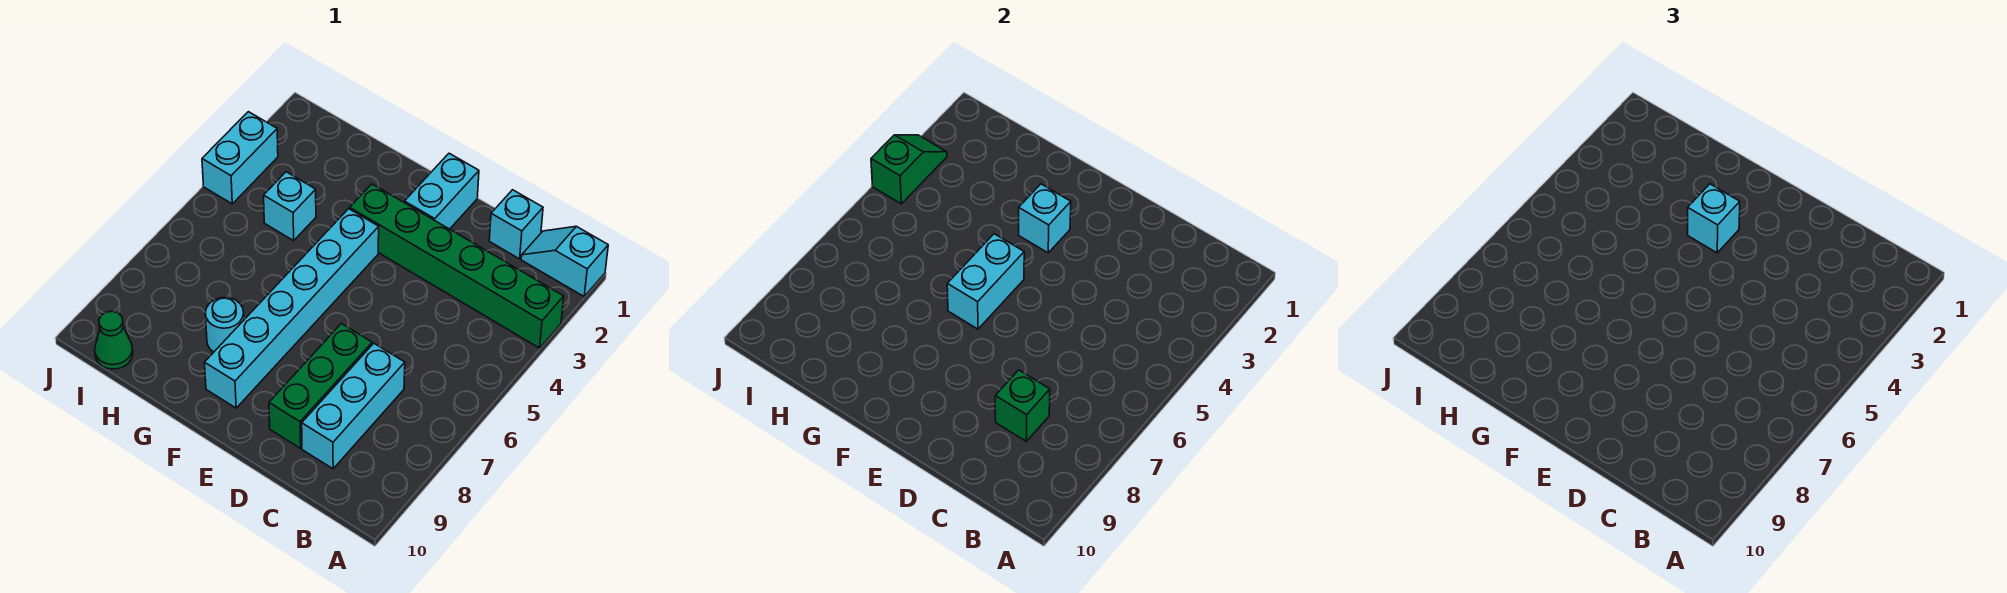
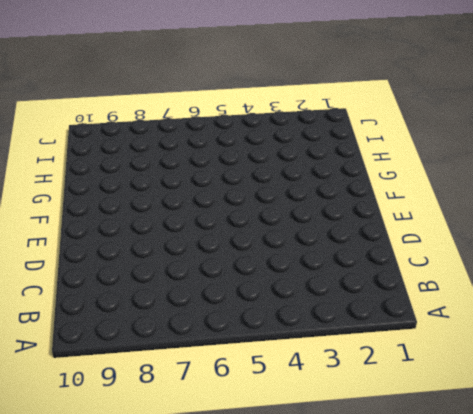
none -> cyan 1x2 slope [521,226,608,296]
none -> green 1x6 brick [350,184,564,348]
none -> cyan 1x1 brick [489,190,543,259]

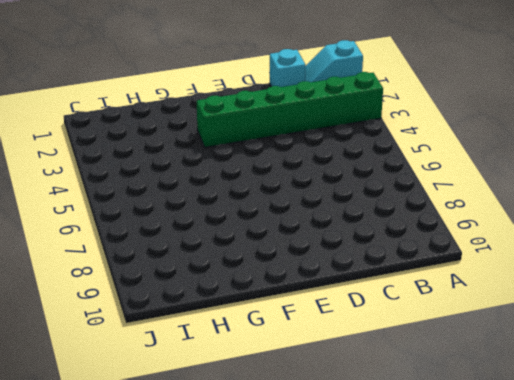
none -> cyan 1x3 brick [302,343,405,469]
none -> green 1x3 brick [269,324,372,448]
none -> cyan 1x2 brick [404,153,479,229]

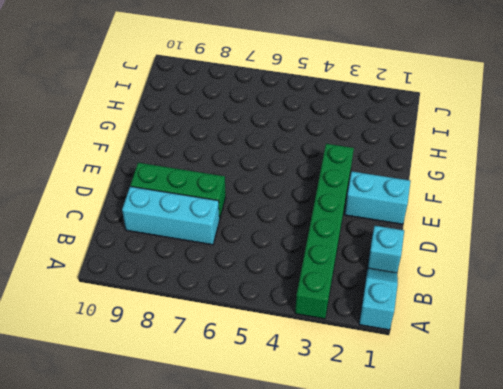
none -> cyan 1x6 brick [205,209,379,408]
none -> cyan 1x1 round brick [205,297,244,352]
none -> cyan 1x1 brick [264,172,316,241]

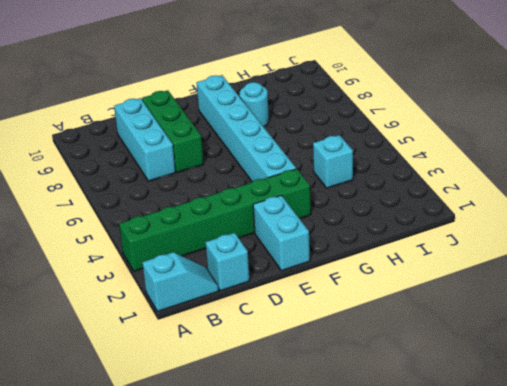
none -> green 1x1 cone [95,311,133,369]
none -> cyan 1x2 brick [202,112,278,204]
none -> green 1x1 brick [995,370,1050,441]

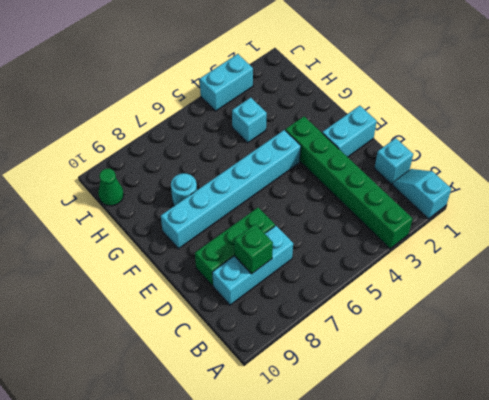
none -> cyan 1x1 brick [1019,184,1071,253]
none -> cyan 1x2 brick [947,234,1024,329]
none -> green 1x2 slope [871,135,947,204]

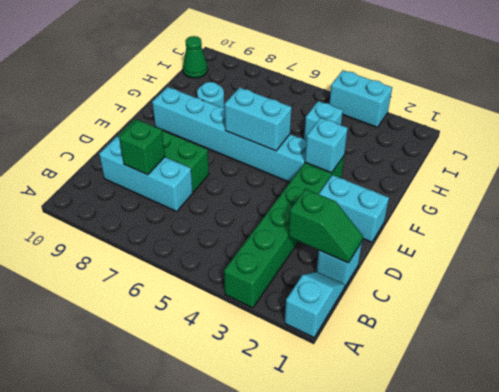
green 1x2 slope [288,189,363,263] -> green 1x2 slope moved to [871,135,947,204]
none -> cyan 1x1 brick [1688,184,1740,253]

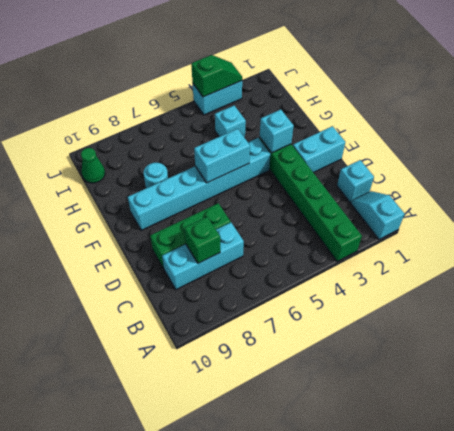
none -> cyan 1x1 brick [1688,184,1740,253]

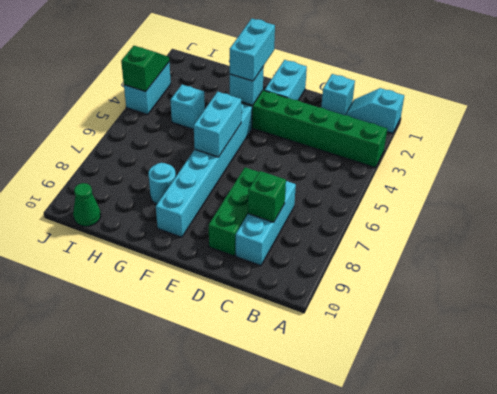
cyan 1x2 brick [230,19,275,81] -> cyan 1x1 brick [1688,184,1740,253]

